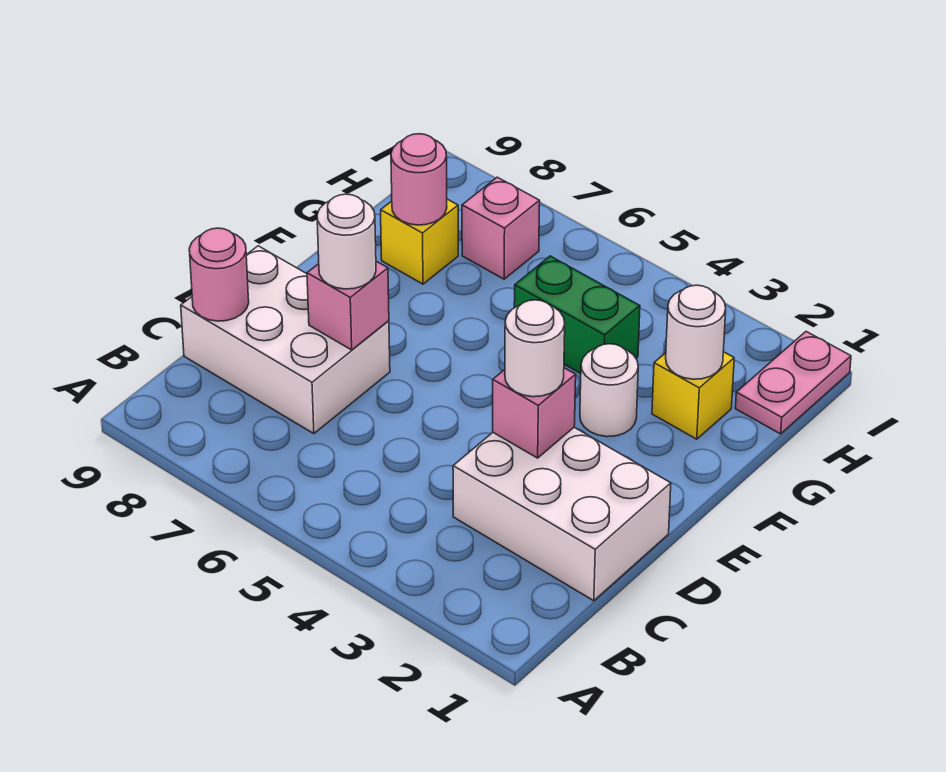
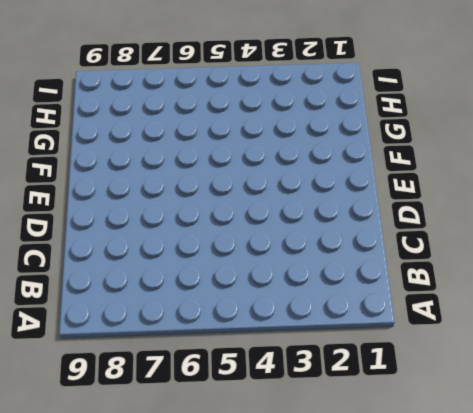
none -> white 2x3 brick [453,427,671,601]
none -> white 2x3 brick [181,246,390,434]
none -> white 1x1 round brick [580,344,638,437]

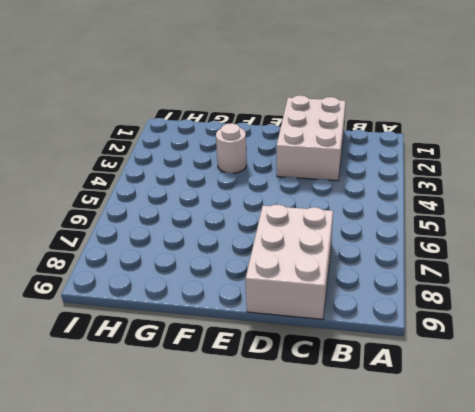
none -> yellow 1x1 brick [652,352,734,439]
none -> green 1x2 brick [514,256,640,374]
none -> yellow 1x1 brick [381,199,458,284]

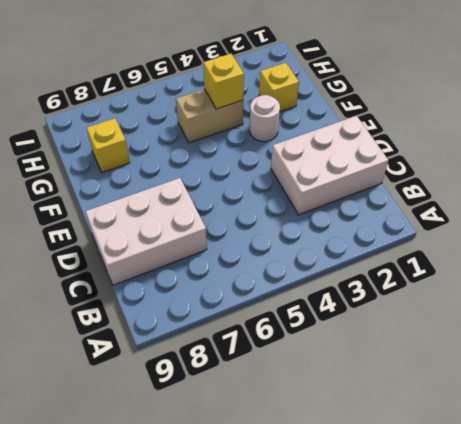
tan 1x2 brick [176,89,243,143] -> green 1x2 brick [514,256,640,374]
yellow 1x1 brick [203,54,244,109] -> none
none -> pink 1x2 plate [735,332,851,434]
none -> pink 1x1 brick [462,177,540,279]
none -> pink 1x1 round brick [189,228,249,321]

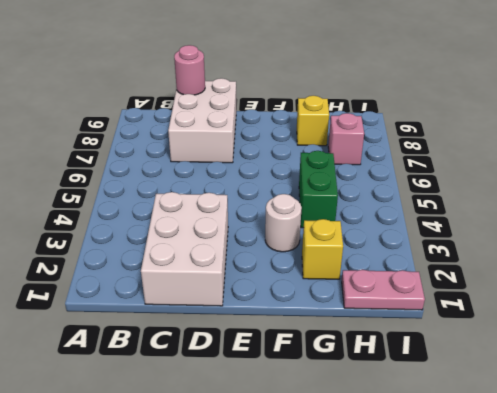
none -> pink 1x1 brick [493,368,576,458]
none -> pink 1x1 brick [307,261,389,350]
none -> white 1x1 round brick [666,285,726,379]

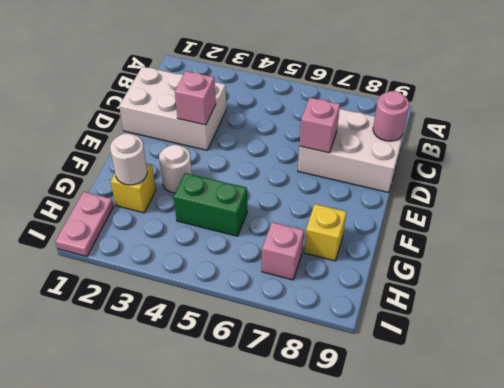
none -> pink 1x1 round brick [391,134,447,225]
none -> white 1x1 round brick [505,300,565,397]
none -> white 1x1 round brick [317,194,376,289]

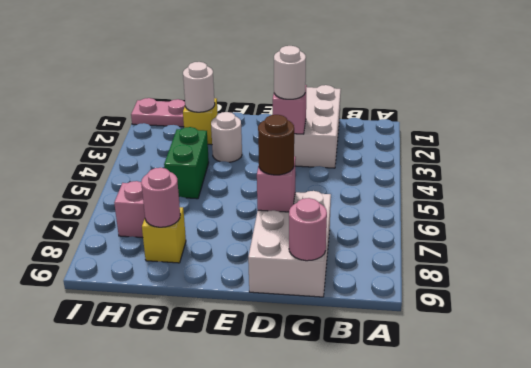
brown 1x1 round brick [258,115,294,175] -> white 1x1 round brick [317,194,376,289]

